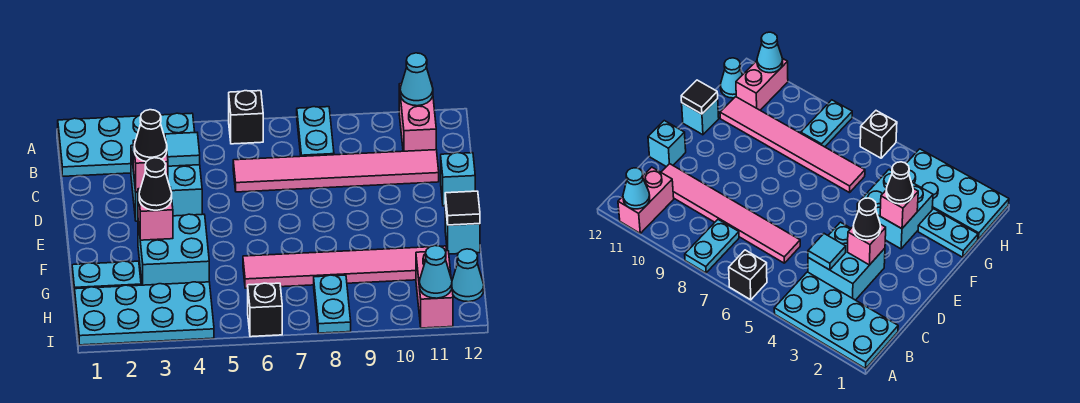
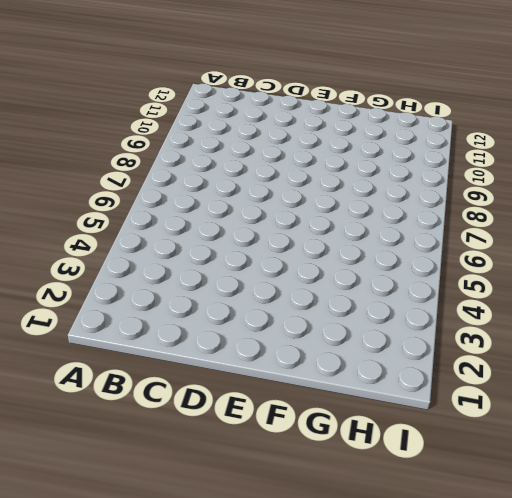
none -> cyan 2x4 plate [58,113,195,176]
none -> black 1x1 brick [229,91,263,144]
none -> cyan 1x2 plate [297,107,334,156]

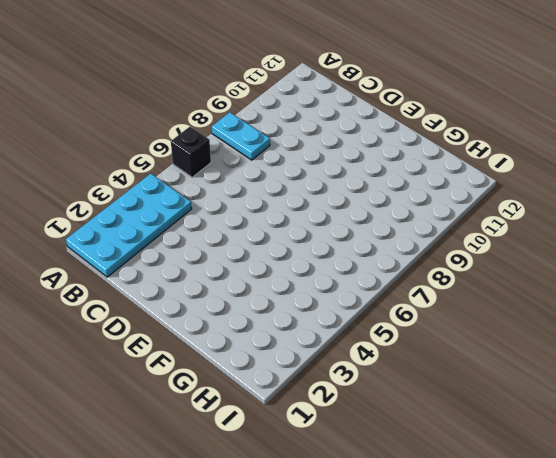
none -> pink 1x2 brick [399,83,436,151]
none -> cyan 2x2 brick [131,145,202,221]
none -> pink 1x6 tile [233,150,439,192]

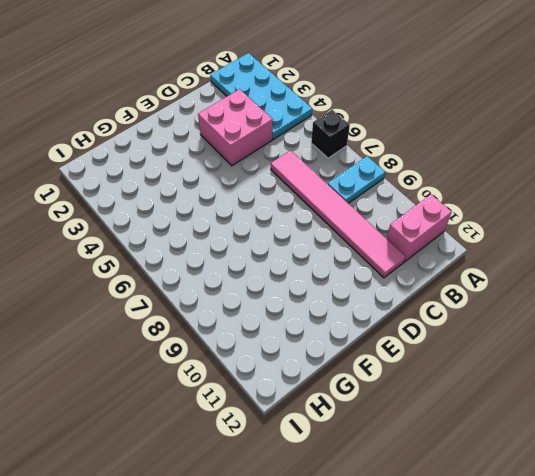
pink 2x2 brick [198,89,273,166] -> cyan 2x2 brick [131,145,202,221]
none -> cyan 1x1 brick [441,153,475,206]
none -> cyan 2x2 brick [138,214,209,285]
none -> cyan 1x1 brick [445,205,480,254]

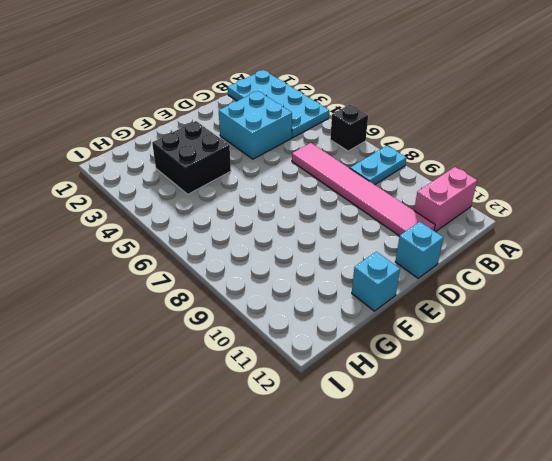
black 2x2 brick [152,121,231,194] -> cyan 2x2 brick [138,214,209,285]
none -> cyan 1x2 plate [72,261,141,297]
none -> pink 1x6 tile [243,246,447,288]
none -> cyan 2x4 plate [75,282,214,345]

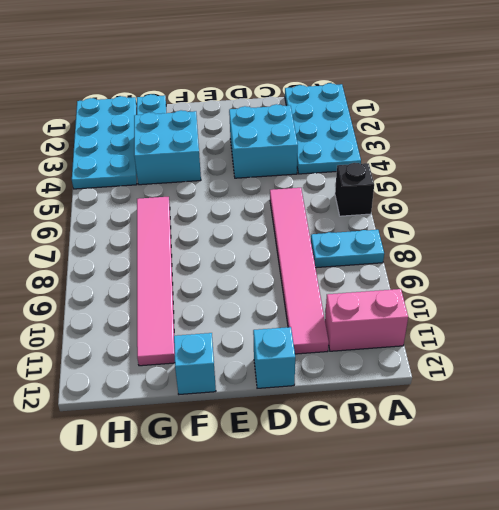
none -> cyan 1x2 plate [314,275,351,333]
none -> pink 1x2 brick [416,250,453,328]
none -> cyan 1x1 cone [452,249,484,302]

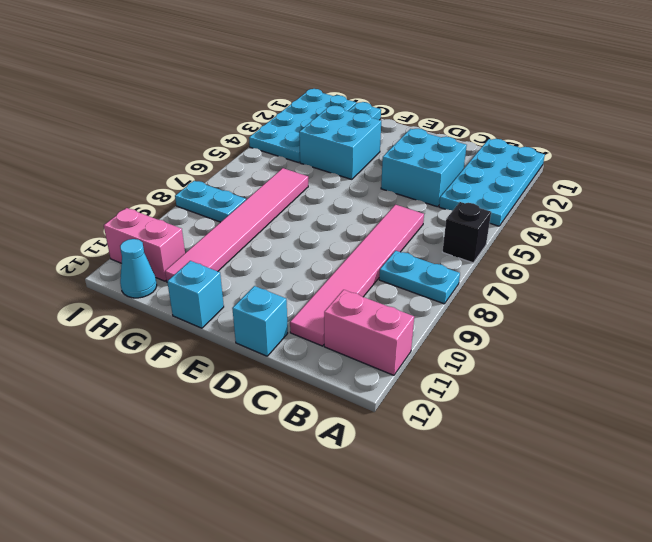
none -> black 1x1 brick [248,283,282,337]
none -> cyan 1x1 cone [400,53,433,106]
none -> cyan 1x1 tile [165,133,200,166]

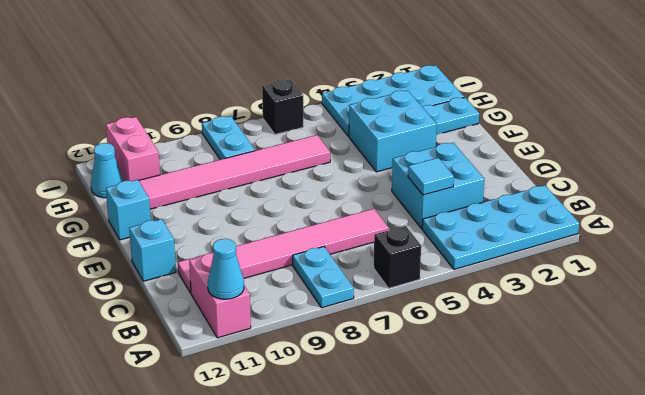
none -> pink 1x1 brick [133,139,168,192]
none -> pink 1x1 brick [138,187,173,240]
none -> black 1x1 tile [445,191,480,225]

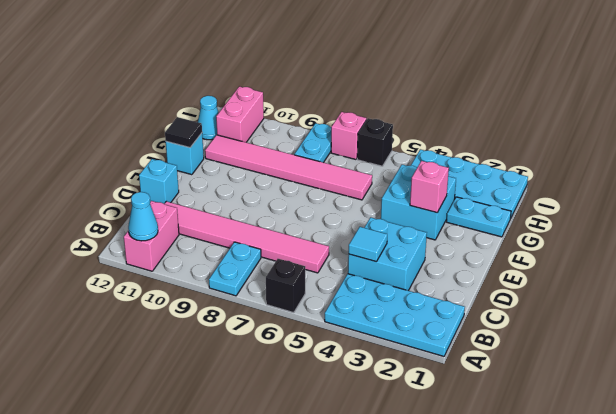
pink 1x1 brick [331,112,366,159] -> pink 1x1 brick moved to [133,139,168,192]
none -> cyan 1x1 cone [420,246,452,298]
none -> black 1x1 cone [134,110,167,162]
none -> black 1x1 cone [139,158,172,210]

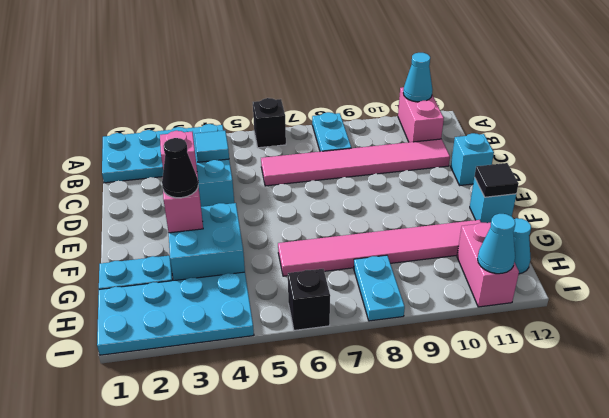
none -> black 1x1 cone [134,110,167,162]

